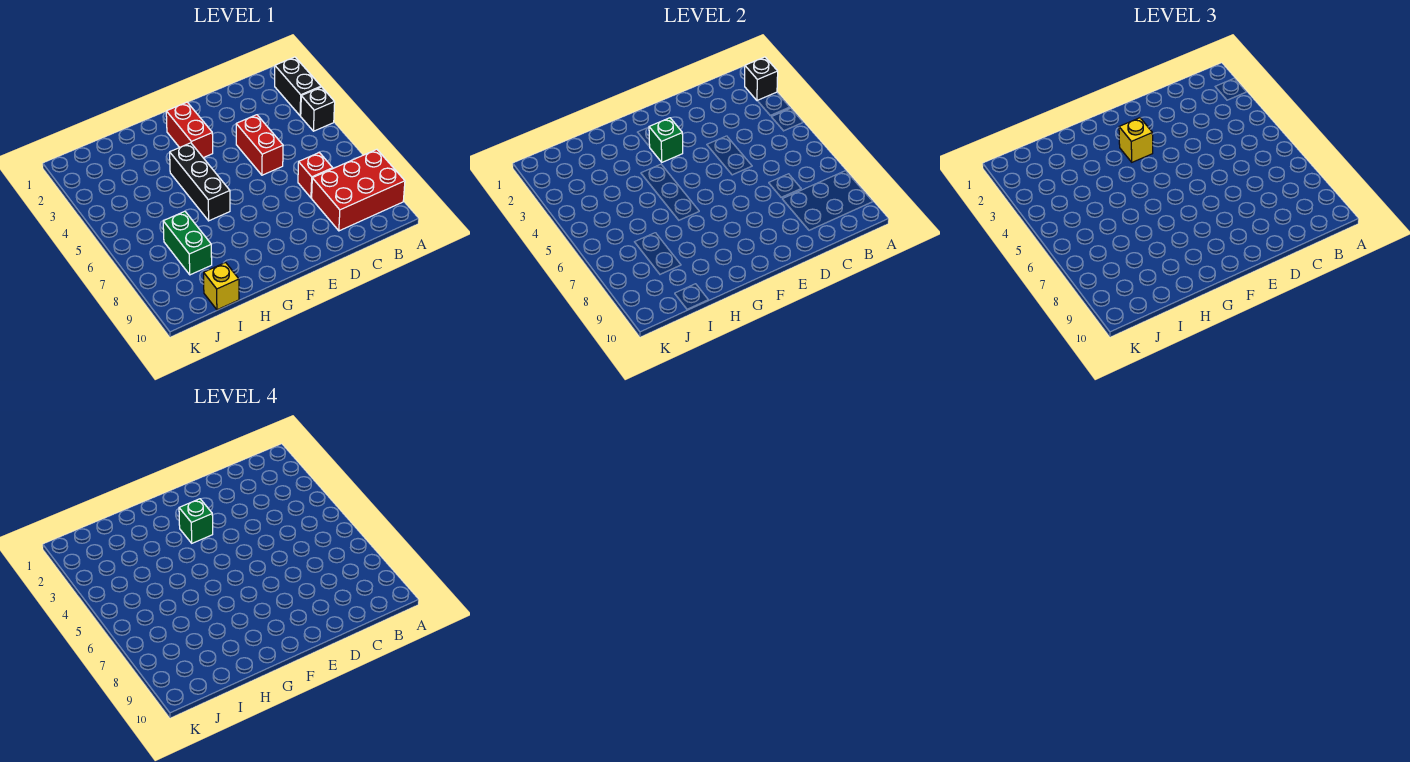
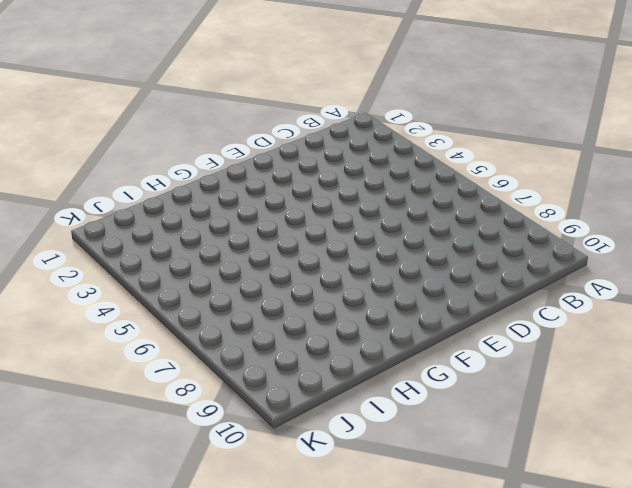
none -> black 1x2 brick [275,57,321,116]
none -> black 1x1 brick [301,87,335,131]
none -> red 2x3 brick [312,149,405,231]

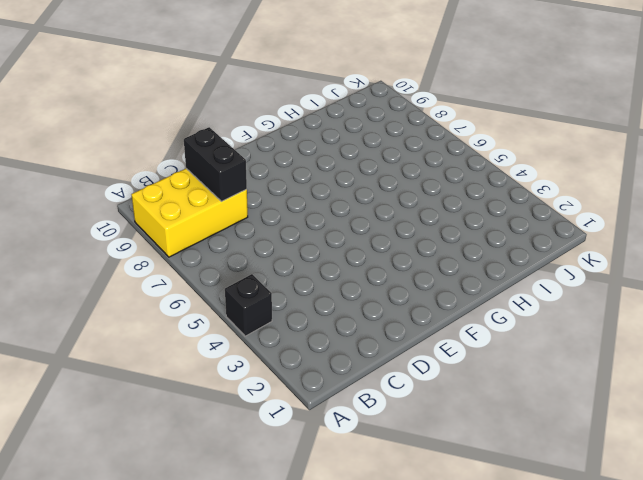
yellow 2x3 brick [131,169,248,257] -> red 2x3 brick [312,149,405,231]
black 1x2 brick [184,127,247,202] -> black 1x2 brick moved to [275,57,321,116]
none -> red 1x1 brick [298,153,333,198]
none -> red 1x2 brick [236,115,283,175]
none -> red 1x2 brick [166,102,213,158]

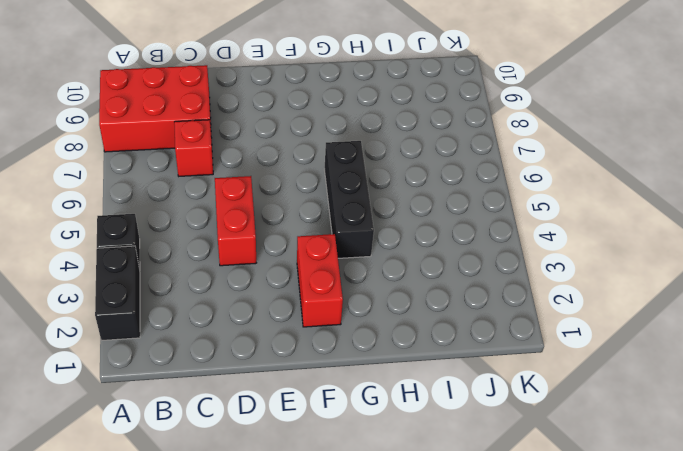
none -> green 1x2 brick [163,211,212,275]
none -> yellow 1x1 brick [204,263,239,310]
none -> black 1x1 brick [745,57,778,101]

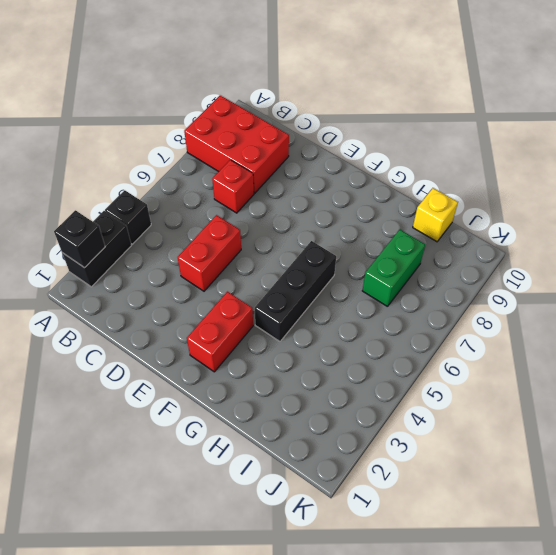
none -> green 1x1 brick [649,118,683,162]
none -> yellow 1x1 brick [1119,118,1153,162]
none -> green 1x1 brick [179,499,213,543]

